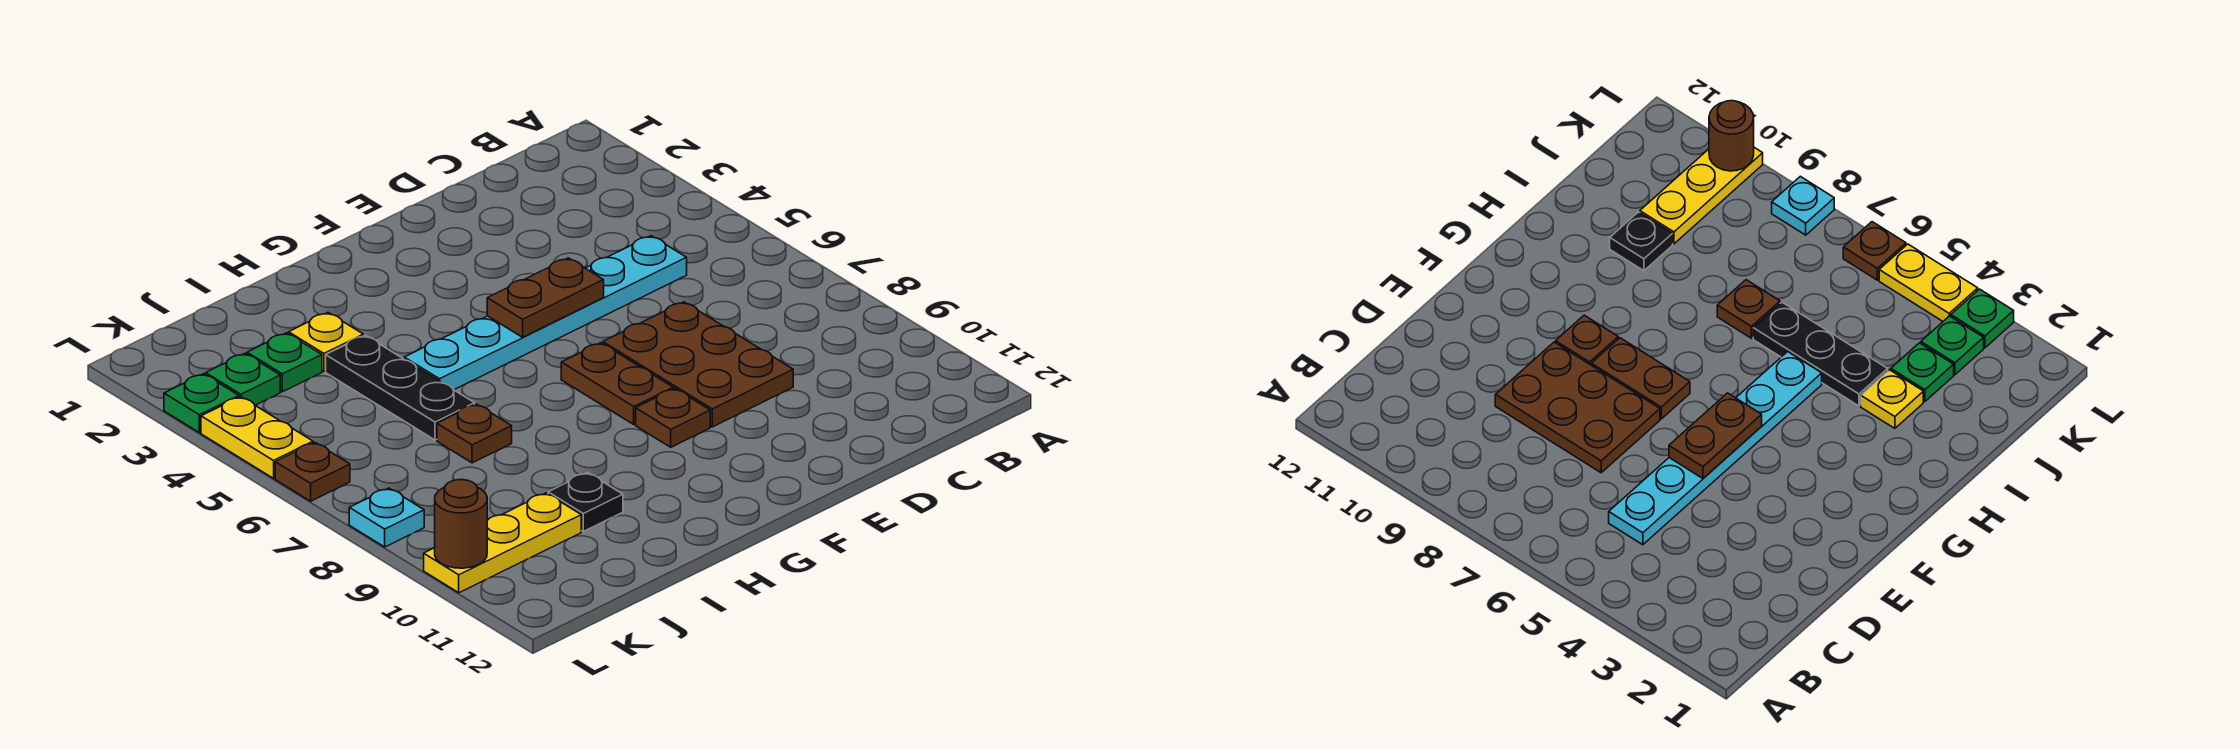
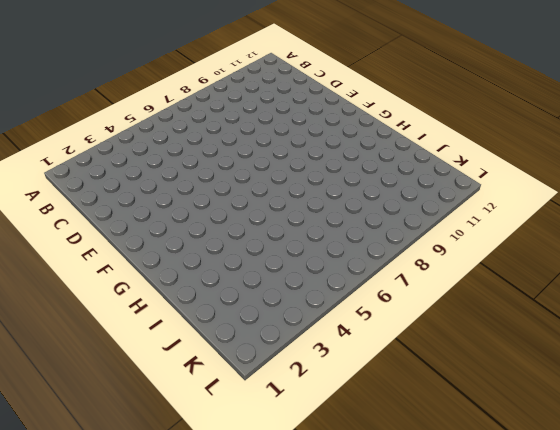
none -> cyan 1x6 plate [404,236,687,390]
none -> brown 2x3 plate [603,302,793,427]
none -> brown 1x2 plate [561,343,673,424]

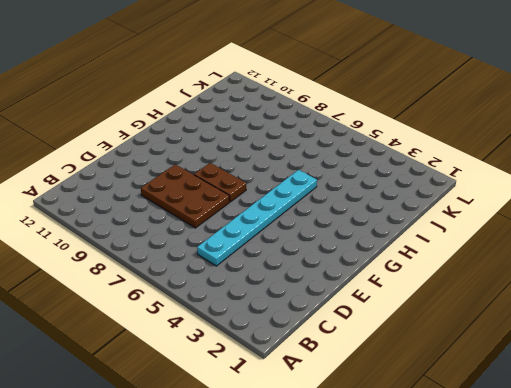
none -> brown 1x1 plate [636,389,710,447]
none -> yellow 1x1 plate [289,313,363,371]
none -> black 1x3 plate [326,335,475,440]

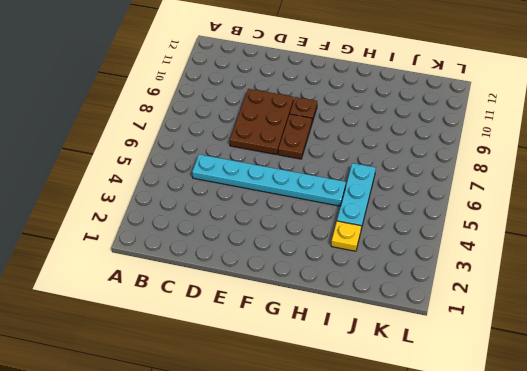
cyan 1x3 plate [337,163,376,229] -> black 1x3 plate [326,335,475,440]
none -> brown 1x1 plate [437,404,512,463]
none -> black 1x1 plate [548,473,623,531]
none -> green 1x1 plate [247,333,322,392]

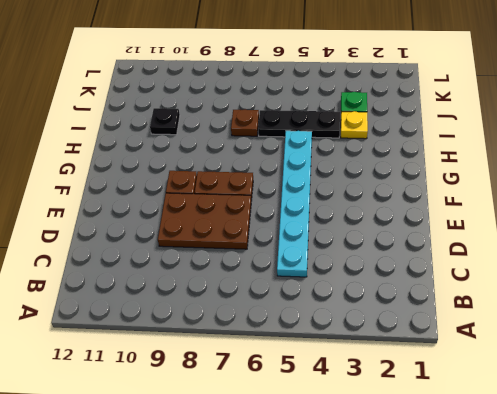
none -> yellow 1x3 plate [424,493,581,593]
none -> green 1x1 plate [206,353,280,405]
none -> green 1x1 plate [164,374,239,433]

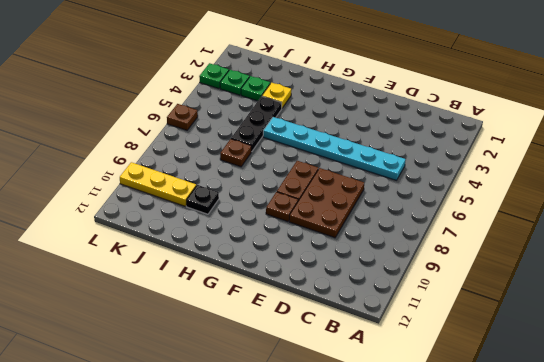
none -> yellow 1x2 plate [201,397,313,478]
none -> cyan 1x1 plate [349,488,424,547]
none -> brown 1x2 plate [487,258,604,337]

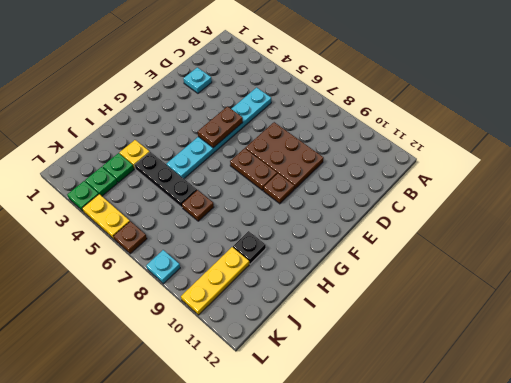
cyan 1x1 plate [183,67,212,93] -> none
none -> brown 1x1 round brick [435,480,487,568]

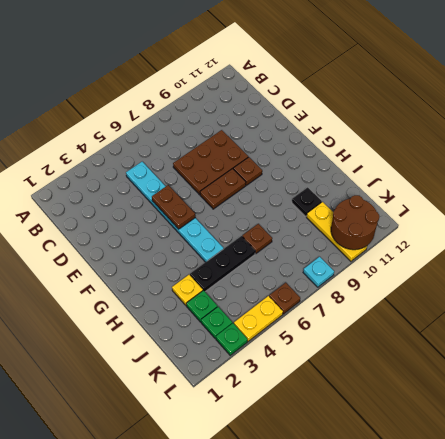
brown 2x2 round brick [331,195,379,250] -> brown 1x1 round brick [435,480,487,568]

